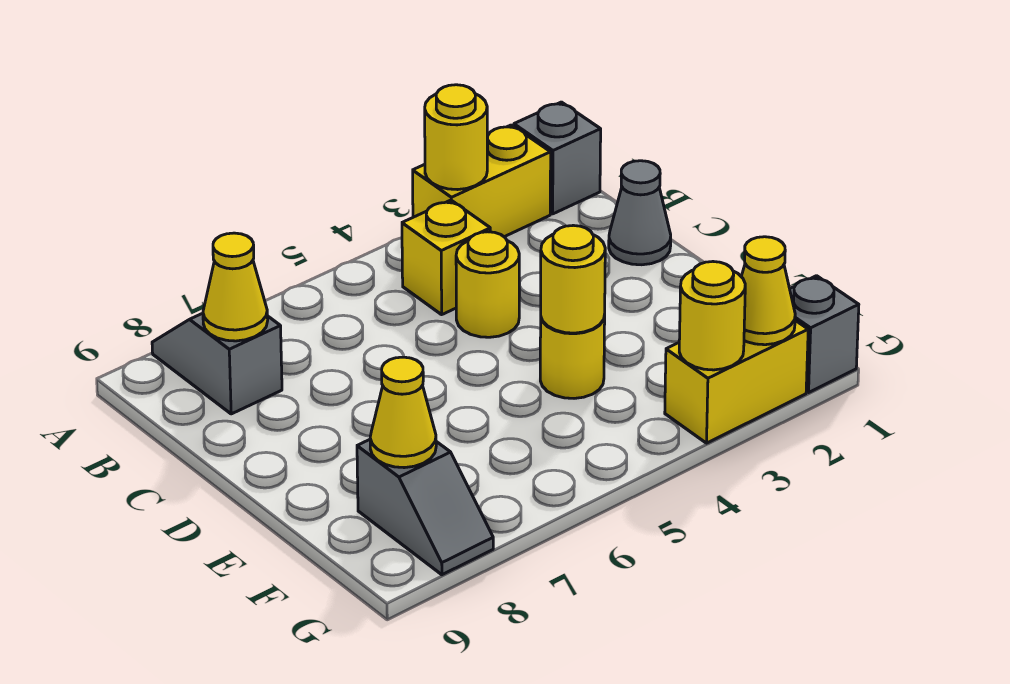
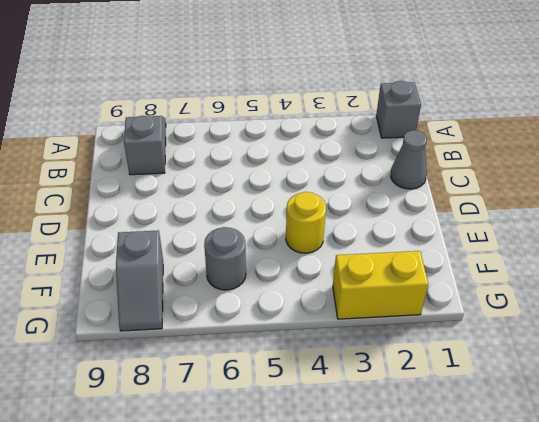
grey 1x1 round brick [204,227,246,290] -> none
none -> yellow 1x2 brick [413,125,551,237]
none -> yellow 1x1 brick [402,200,490,315]
none -> yellow 1x1 round brick [456,232,519,337]

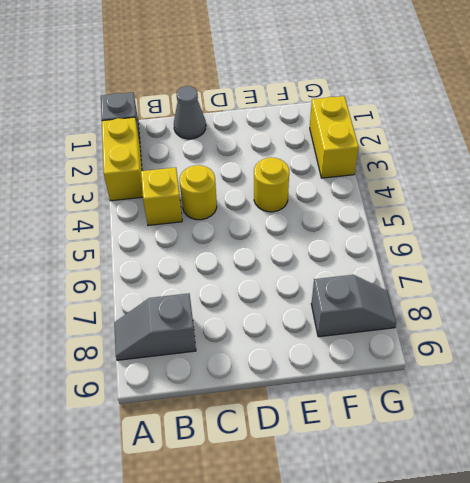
none -> grey 1x1 brick [790,276,859,392]
none -> yellow 1x1 round brick [425,85,487,190]
none -> yellow 1x1 cone [203,233,268,341]

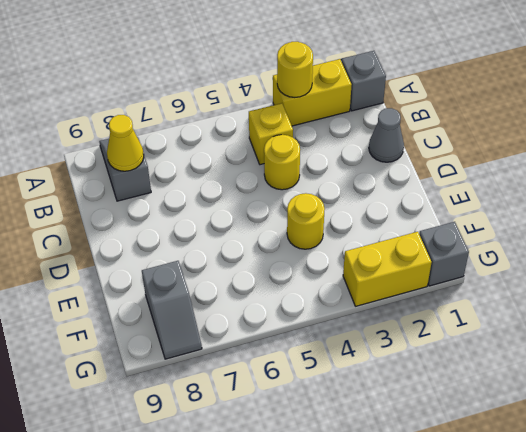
none -> yellow 1x1 round brick [541,225,605,333]
none -> yellow 1x1 cone [370,357,436,468]
none -> yellow 1x1 cone [741,237,795,345]

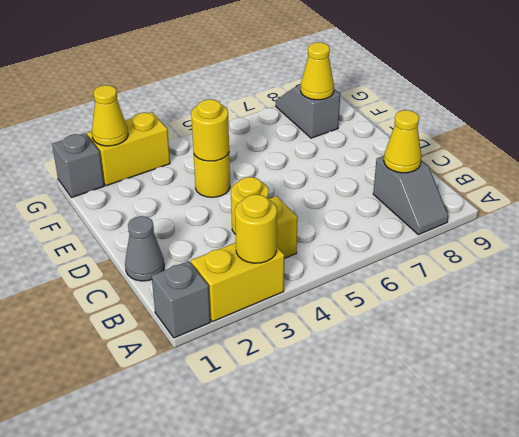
none -> yellow 1x1 round brick [679,262,745,370]

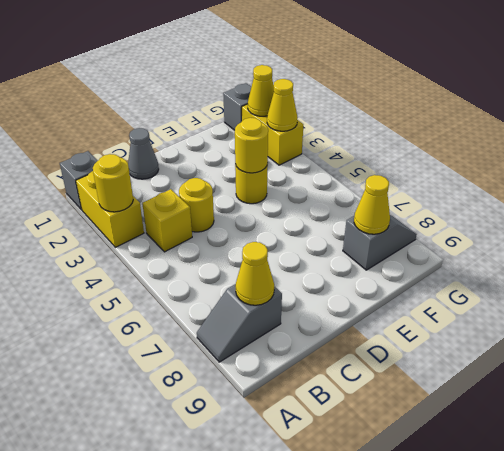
yellow 1x1 cone [267,79,297,131] -> yellow 1x1 round brick [679,262,745,370]

